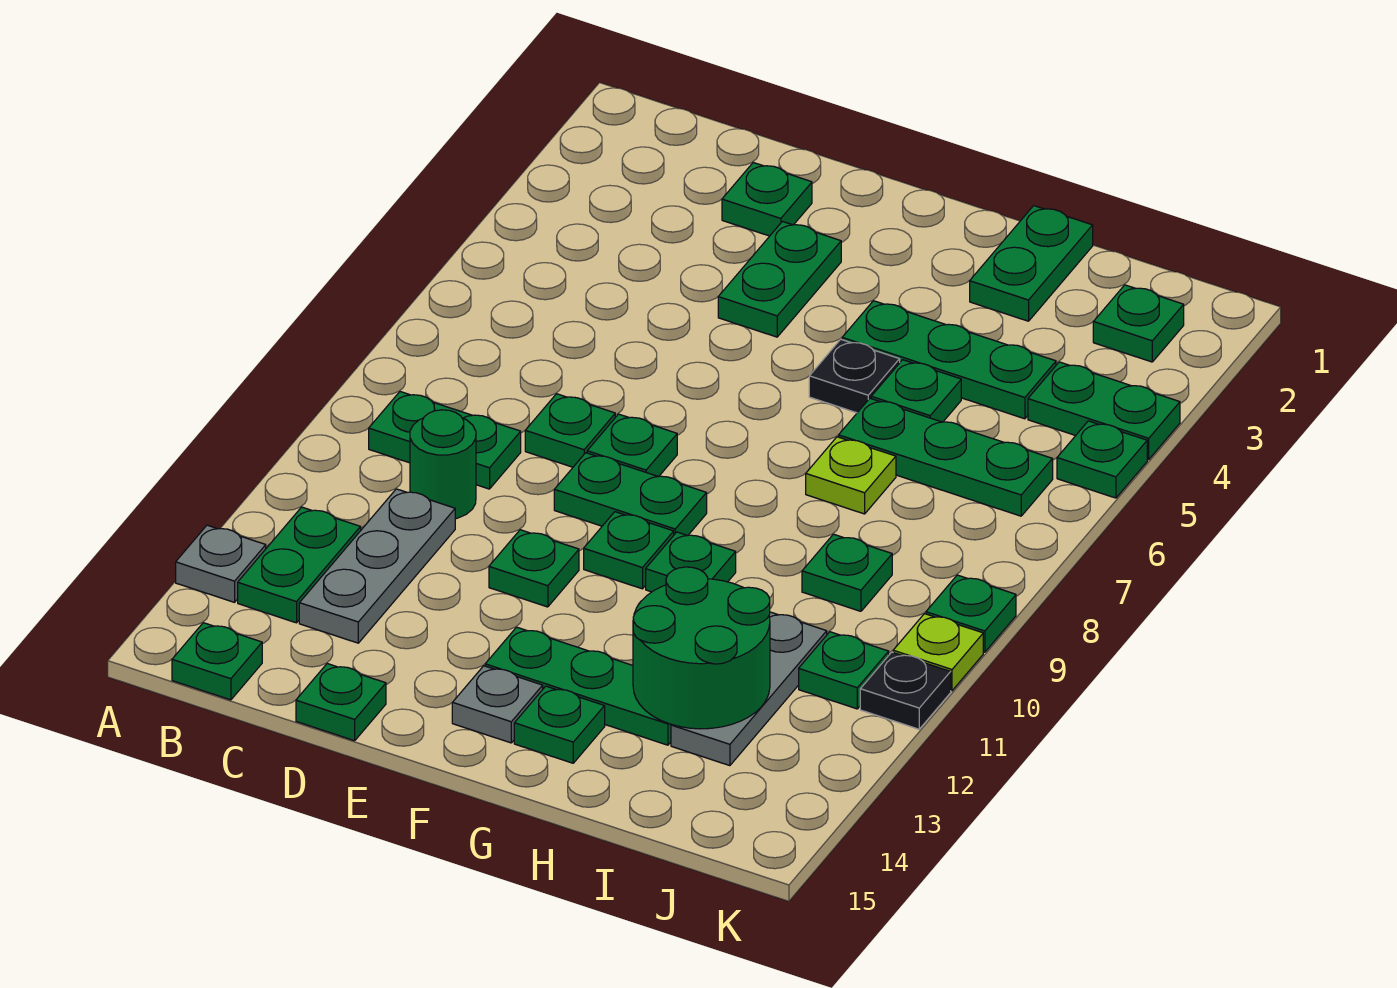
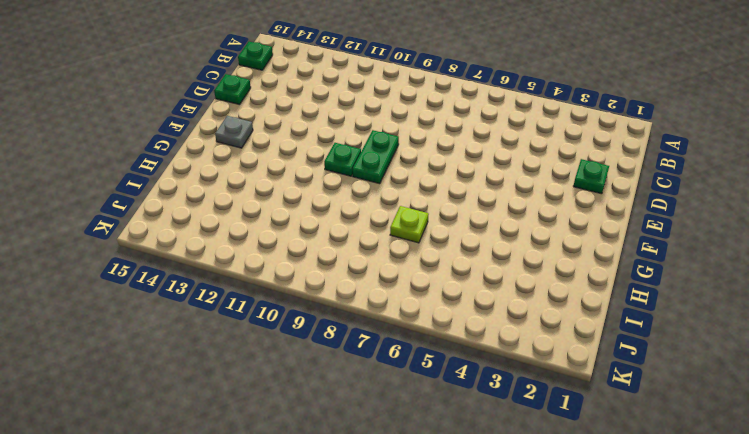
none -> grey 1x1 plate [176,525,266,602]
none -> green 1x2 plate [369,392,521,489]
none -> green 1x2 plate [238,507,361,623]
none -> green 1x1 round brick [410,410,476,519]

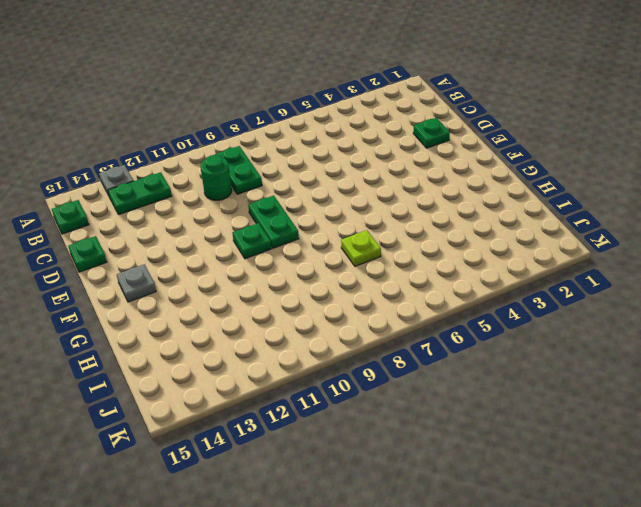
none -> grey 1x3 plate [299,489,455,643]
none -> green 1x1 plate [525,394,615,467]
none -> green 1x2 plate [718,222,841,337]
none -> green 1x1 plate [587,414,677,477]

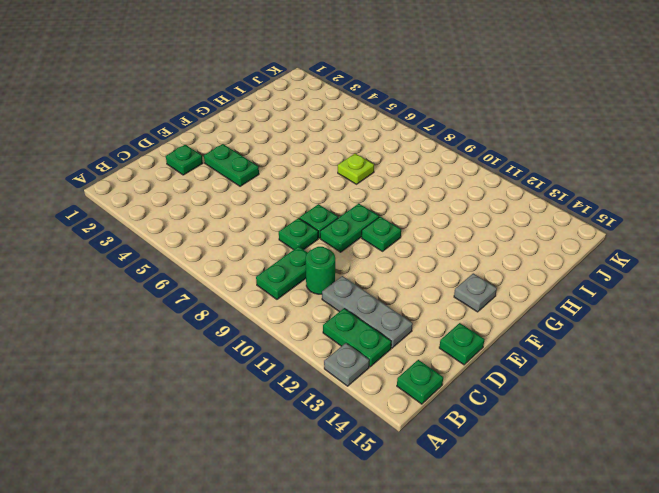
none -> green 1x1 plate [489,530,579,607]
none -> green 1x3 plate [485,627,671,745]
none -> green 1x3 plate [842,301,1056,419]
none -> black 1x1 plate [809,339,900,413]

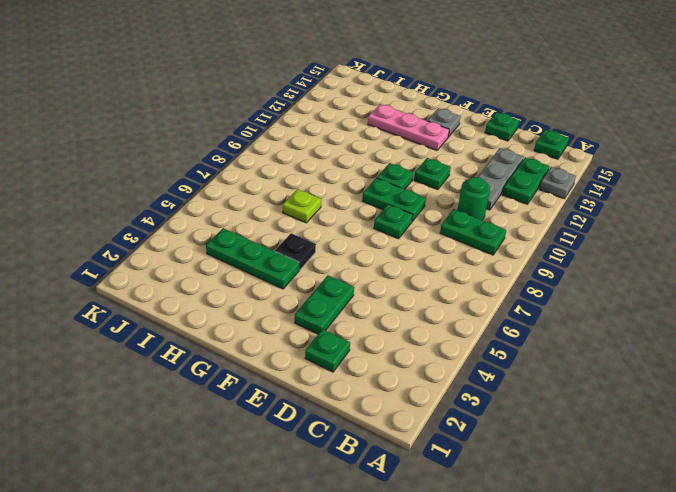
pink 1x3 plate [368,104,449,150] -> green 1x3 plate [485,627,671,745]
none -> green 1x1 plate [525,394,615,467]
none -> green 1x1 plate [646,532,736,592]
none -> green 1x1 plate [514,686,605,763]
none -> green 1x2 plate [970,206,1093,321]

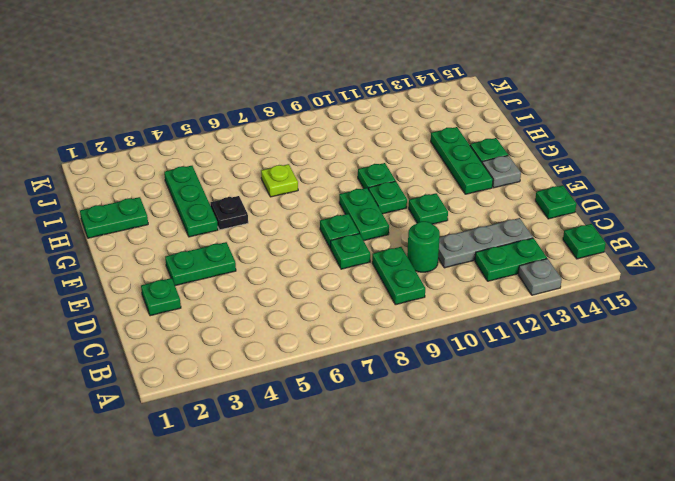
none -> green 1x1 plate [871,360,961,422]
none -> green 1x3 plate [839,398,1053,516]
none -> green 1x1 plate [802,534,892,611]
none -> grey 1x3 plate [671,612,827,766]

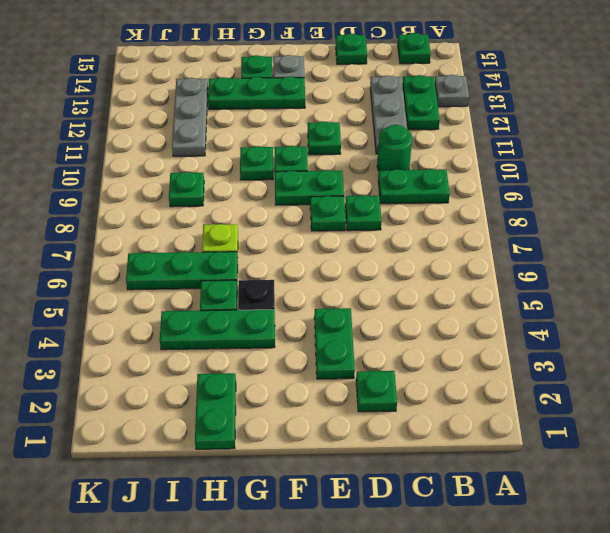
none -> green 1x1 plate [1093,285,1184,362]
none -> green 1x2 plate [1028,362,1180,459]
none -> green 1x1 plate [799,632,889,709]
none -> green 1x1 plate [1057,421,1147,498]

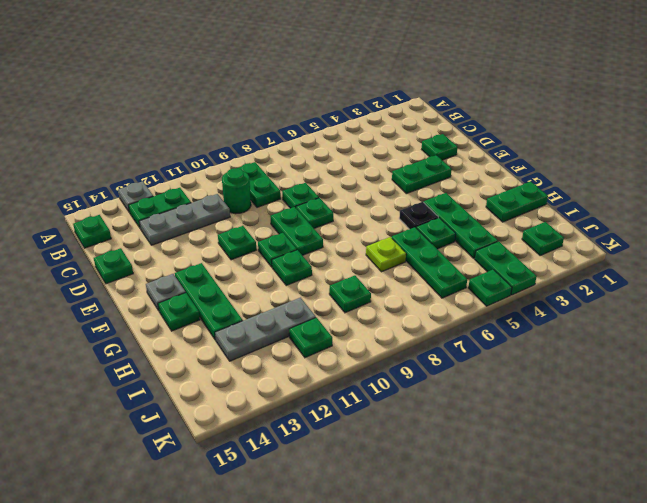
none -> green 1x1 plate [926,575,1016,652]
none -> lime 1x1 plate [893,614,983,691]
none -> black 1x1 plate [860,652,951,729]
none -> green 2x2 round brick [633,567,770,729]

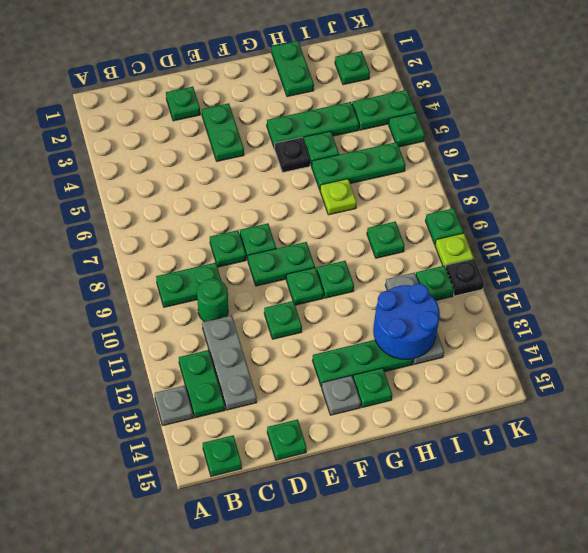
blue 2x2 round brick [373,284,440,359] -> green 2x2 round brick [633,567,770,729]

